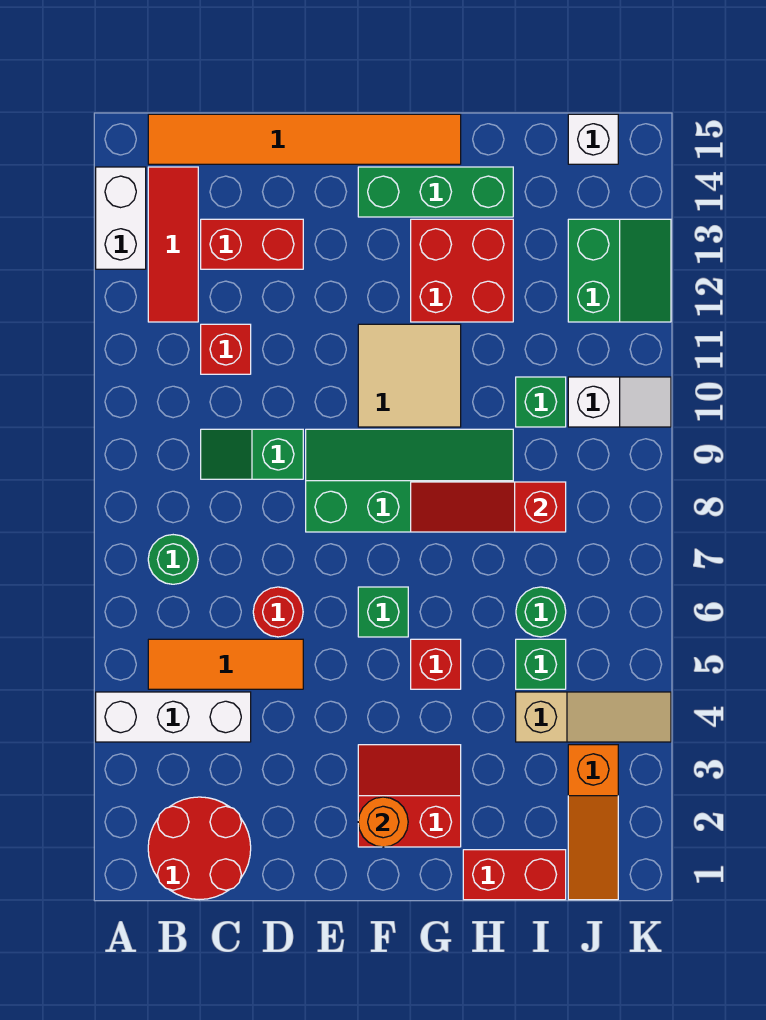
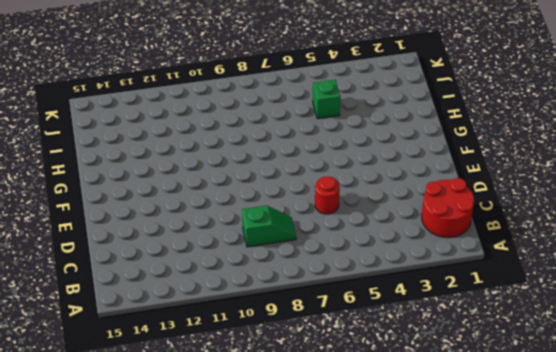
green 1x2 slope [242,206,296,247] -> green 1x2 slope turned to [201,429,303,479]
none -> white 1x3 brick [96,692,251,742]
none -> white 1x2 brick [96,167,146,269]
none -> orange 1x3 tile [148,639,303,689]

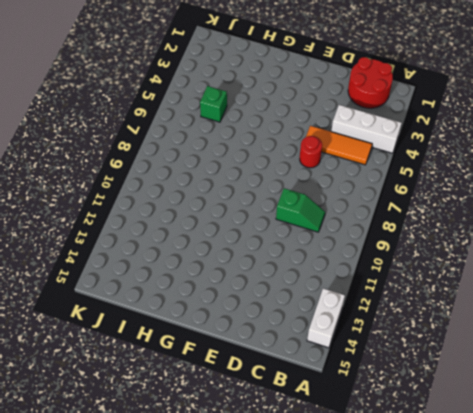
none -> green 1x1 round brick [148,535,198,584]
none -> red 1x3 tile [148,167,198,322]
none -> orange 1x6 tile [148,114,461,164]

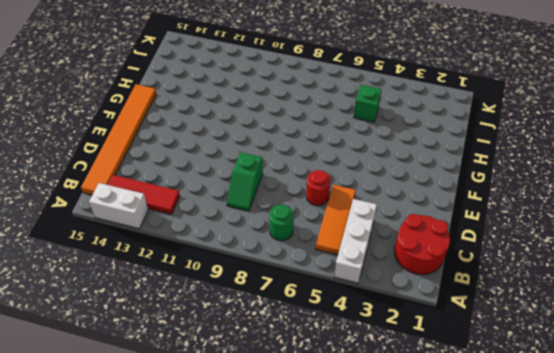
none -> red 1x1 brick [201,324,251,374]
none -> red 1x2 brick [201,219,303,269]
none -> green 2x4 slope [306,429,513,532]

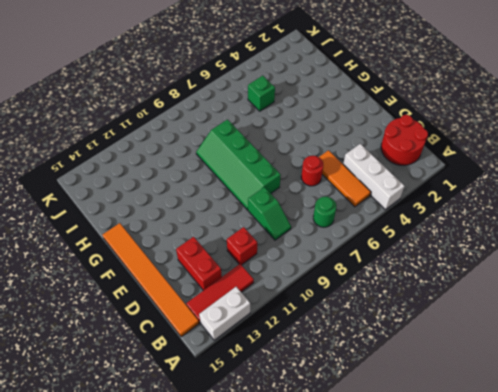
none -> red 2x2 slope [358,745,461,847]
none -> green 1x1 brick [358,587,408,637]
none -> tan 2x2 tile [358,324,461,427]

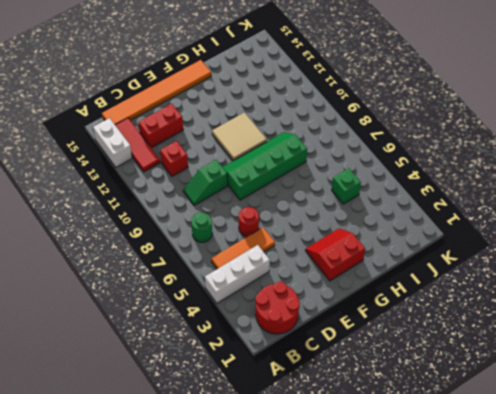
none -> green 1x1 brick [358,587,408,637]
none -> green 1x3 brick [358,167,513,217]
none -> red 1x1 brick [411,639,461,689]

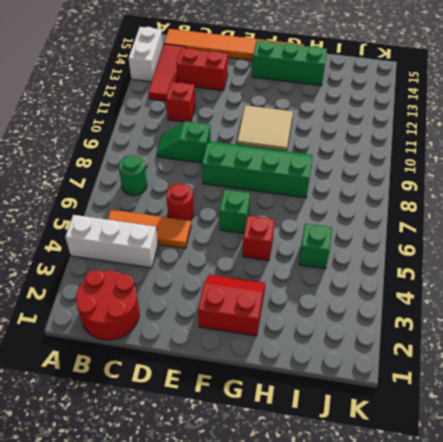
none -> red 2x2 brick [411,219,513,322]
none -> red 1x2 brick [463,850,566,900]
none -> tan 1x3 slope [516,692,671,742]

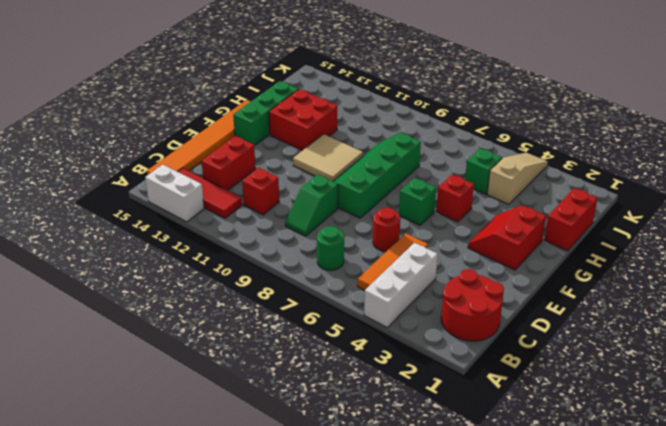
none -> green 1x1 round brick [516,587,566,637]
none -> green 1x1 brick [516,377,566,427]
none -> orange 1x3 slope [568,745,618,900]

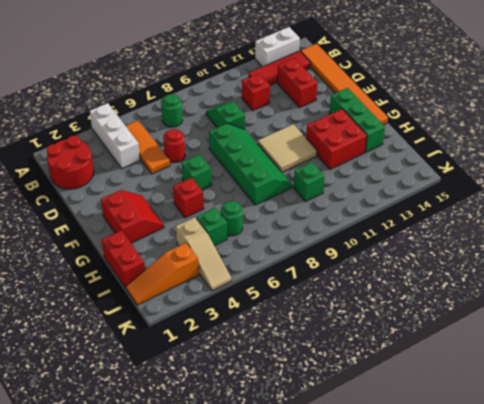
none -> white 1x2 slope [568,377,671,427]
none -> green 2x2 slope [568,219,671,322]
none -> white 1x1 brick [568,114,618,164]

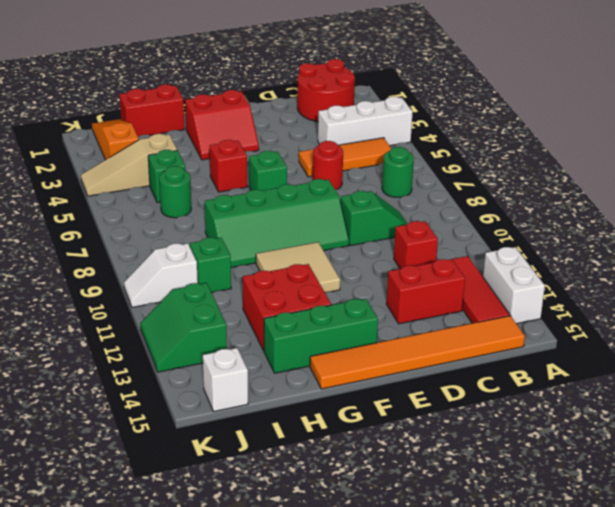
none -> orange 1x1 round brick [358,797,408,847]
none -> red 1x3 slope [411,482,566,532]

